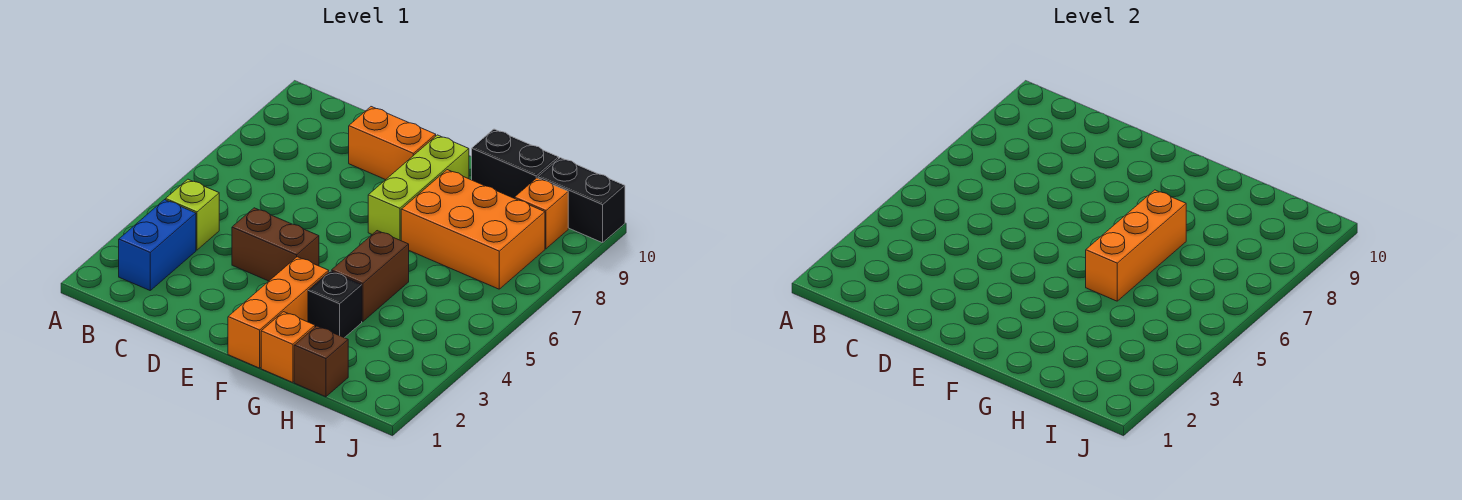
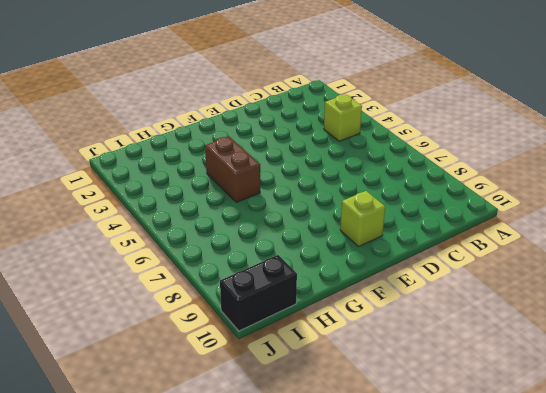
lime 1x1 brick [340,191,385,246] -> orange 1x2 brick [349,107,436,180]
none -> blue 1x2 brick [119,200,196,290]
none -> brown 1x2 brick [232,208,319,281]
none -> orange 1x3 brick [228,257,329,368]

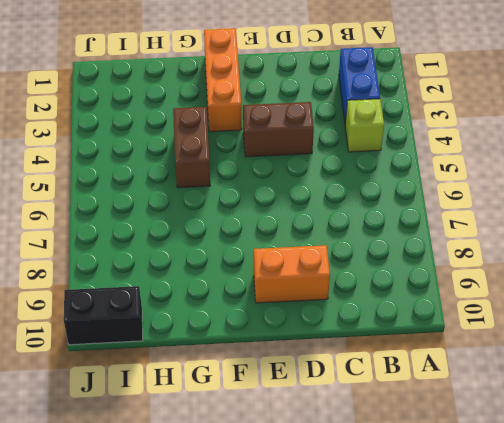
none -> lime 1x3 brick [368,135,469,241]
none -> orange 1x1 brick [261,312,315,382]
none -> black 1x1 brick [308,271,362,338]

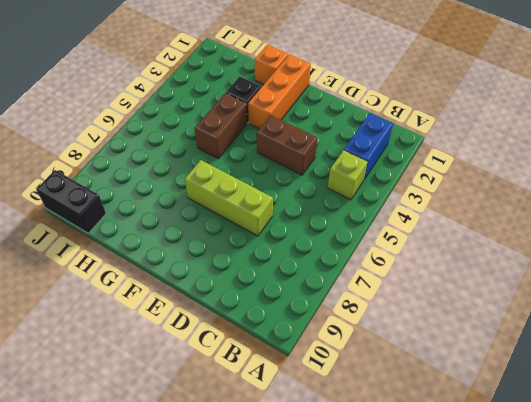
lime 1x3 brick [185,160,273,236] -> lime 1x3 brick turned to [368,135,469,241]
none -> orange 1x2 brick [349,107,436,180]
none -> orange 2x3 brick [401,170,545,289]
none -> black 1x2 brick [472,129,559,198]

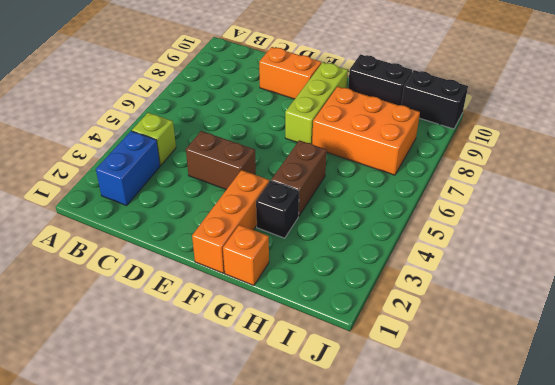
none -> brown 1x1 brick [294,326,348,397]
none -> orange 1x1 brick [515,178,568,249]
none -> orange 1x3 brick [1086,190,1186,301]

